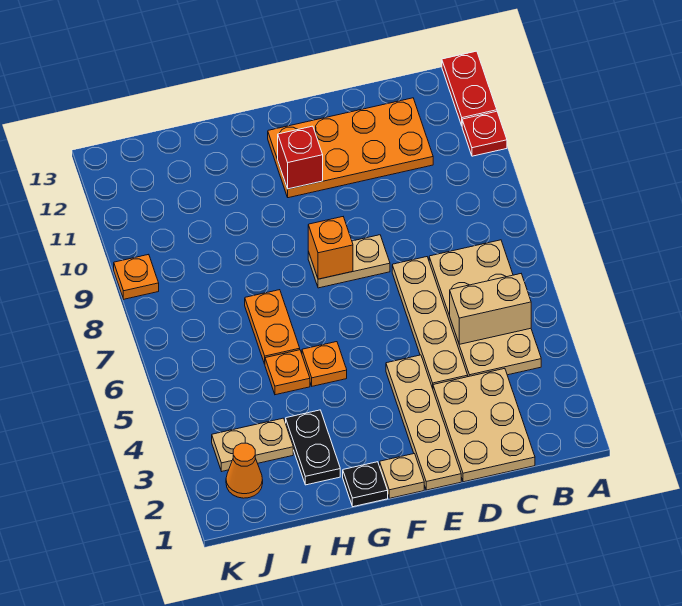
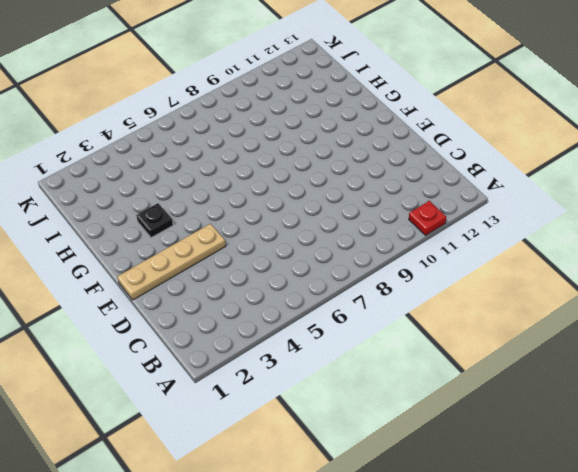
black 1x1 plate [136,203,173,238] -> black 1x1 plate moved to [343,462,388,507]
none -> red 1x2 plate [442,51,497,125]
none -> tan 2x4 plate [429,240,541,377]
none -> tan 2x3 plate [433,369,535,482]

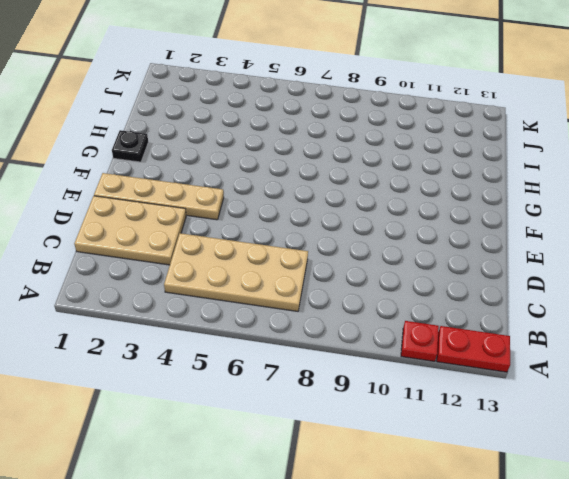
none -> orange 2x4 plate [268,98,433,198]
none -> tan 1x4 plate [392,257,468,388]
none -> tan 1x2 plate [308,235,390,288]

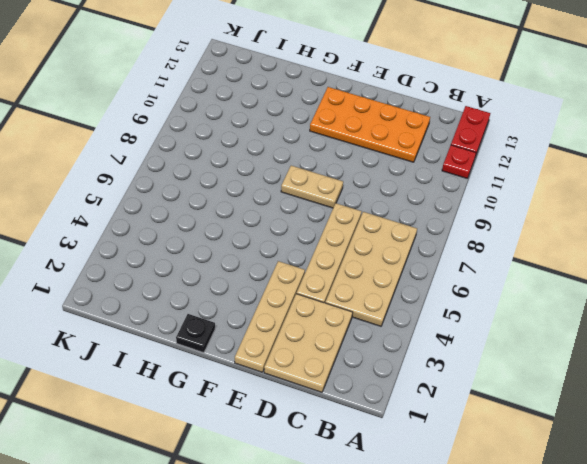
none -> tan 1x1 plate [380,454,424,498]
none -> orange 1x1 plate [302,342,347,386]
none -> black 1x2 plate [286,410,340,485]

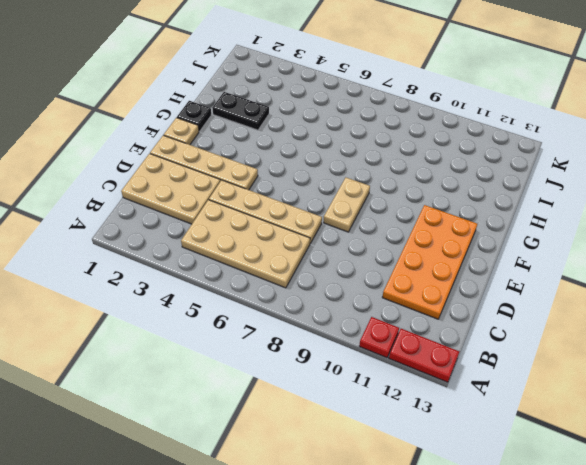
none -> orange 1x1 plate [302,342,347,386]
none -> orange 1x1 plate [265,350,310,395]
none -> orange 1x2 plate [245,290,300,364]

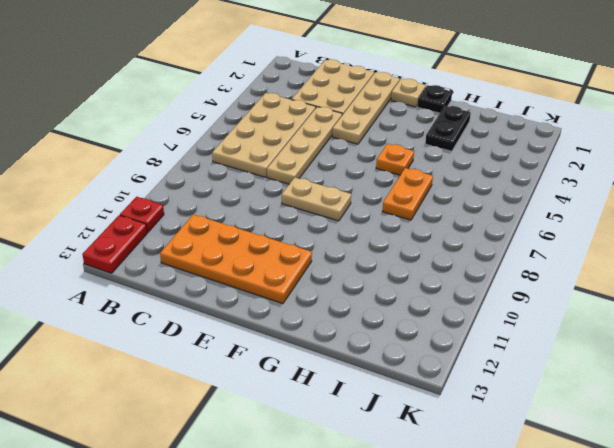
none -> orange 1x1 plate [265,350,310,395]
none -> tan 1x2 plate [212,418,293,471]
none -> orange 1x1 cone [226,443,263,498]

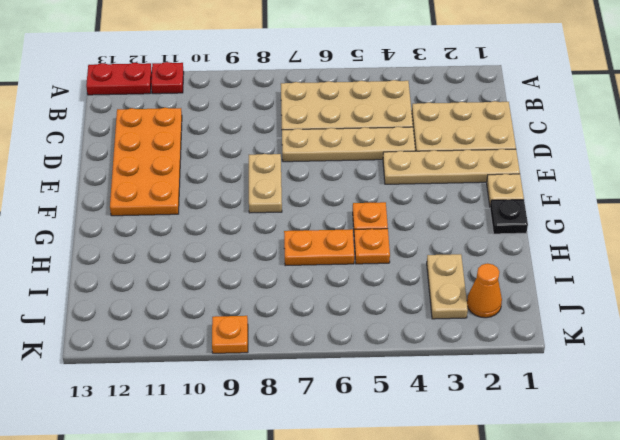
none -> black 1x2 plate [286,410,340,485]
none -> tan 1x2 brick [450,274,531,344]
none -> orange 1x1 brick [308,217,353,279]

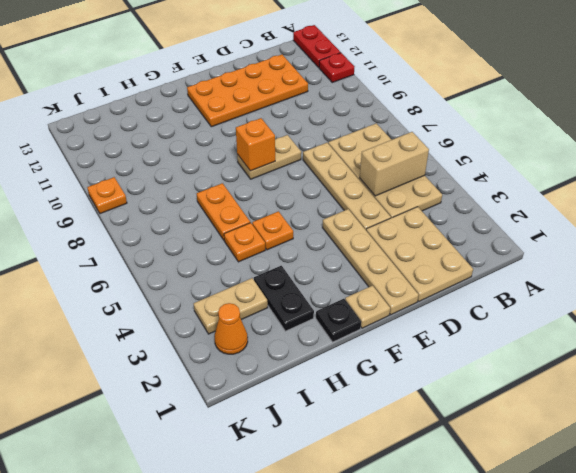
none -> red 1x1 brick [278,126,323,189]

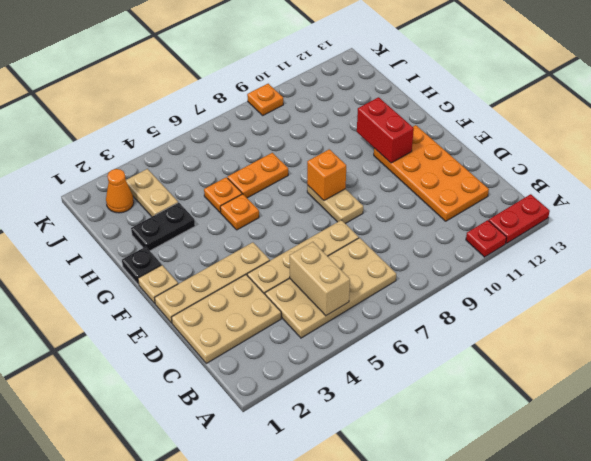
red 1x2 brick [357,97,414,163] -> red 1x1 brick [278,126,323,189]

